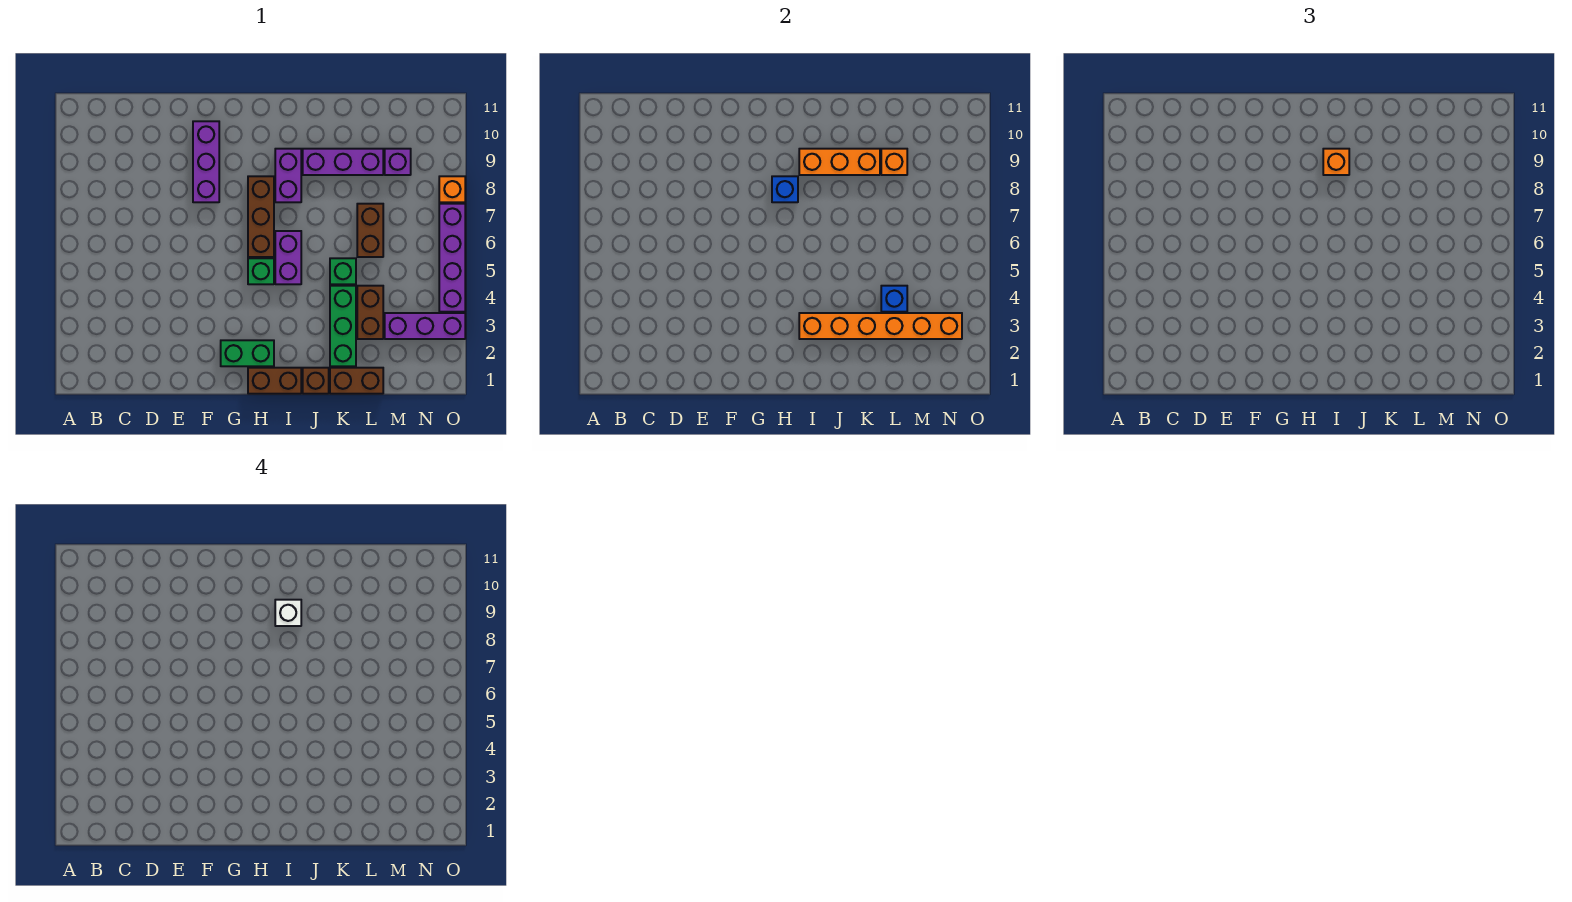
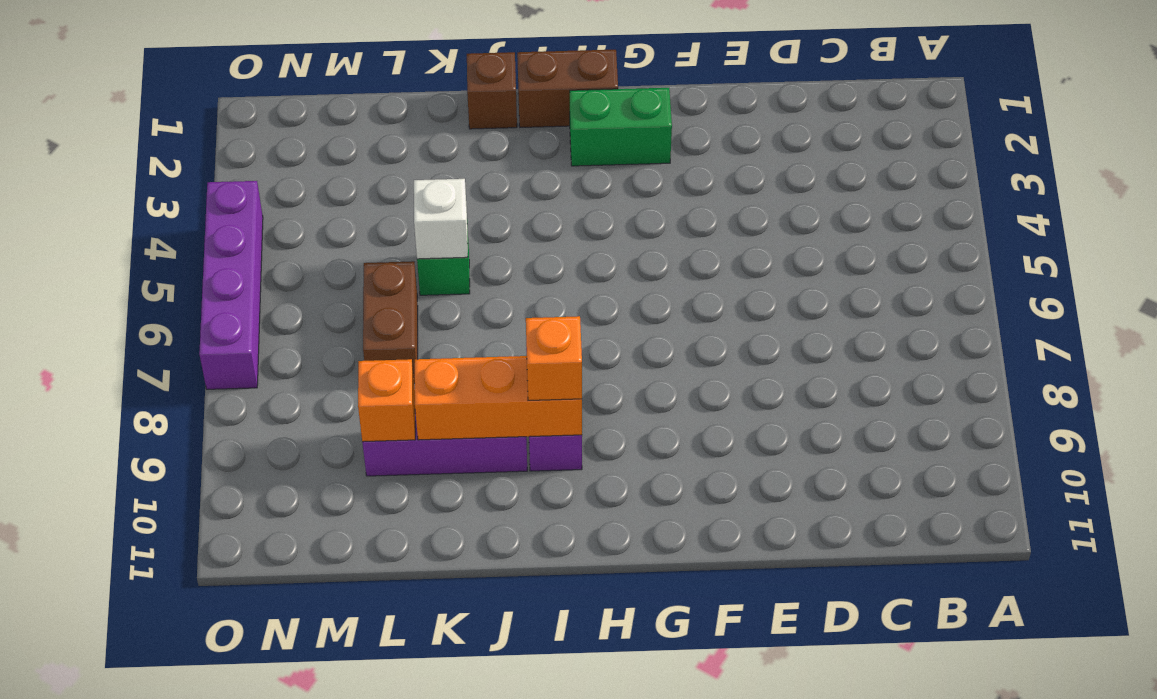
white 1x1 brick [414,179,468,259] -> white 1x1 brick moved to [275,600,301,626]
none -> purple 1x3 brick [193,121,219,202]
none -> green 1x1 brick [248,258,274,284]
none -> brown 1x3 brick [248,176,274,257]

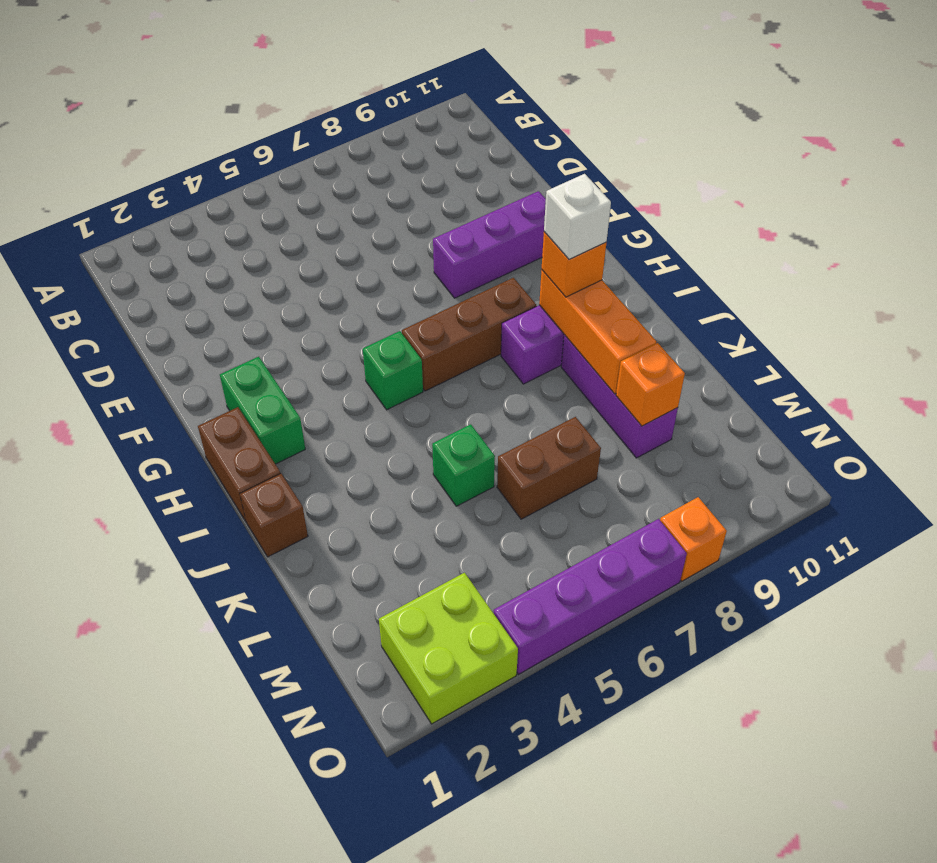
lime 2x2 brick [379,573,518,724] -> purple 1x3 brick [385,313,465,339]
none -> purple 1x2 brick [275,231,301,284]
none -> brown 1x2 brick [330,368,383,394]
none -> green 1x3 brick [330,286,356,366]

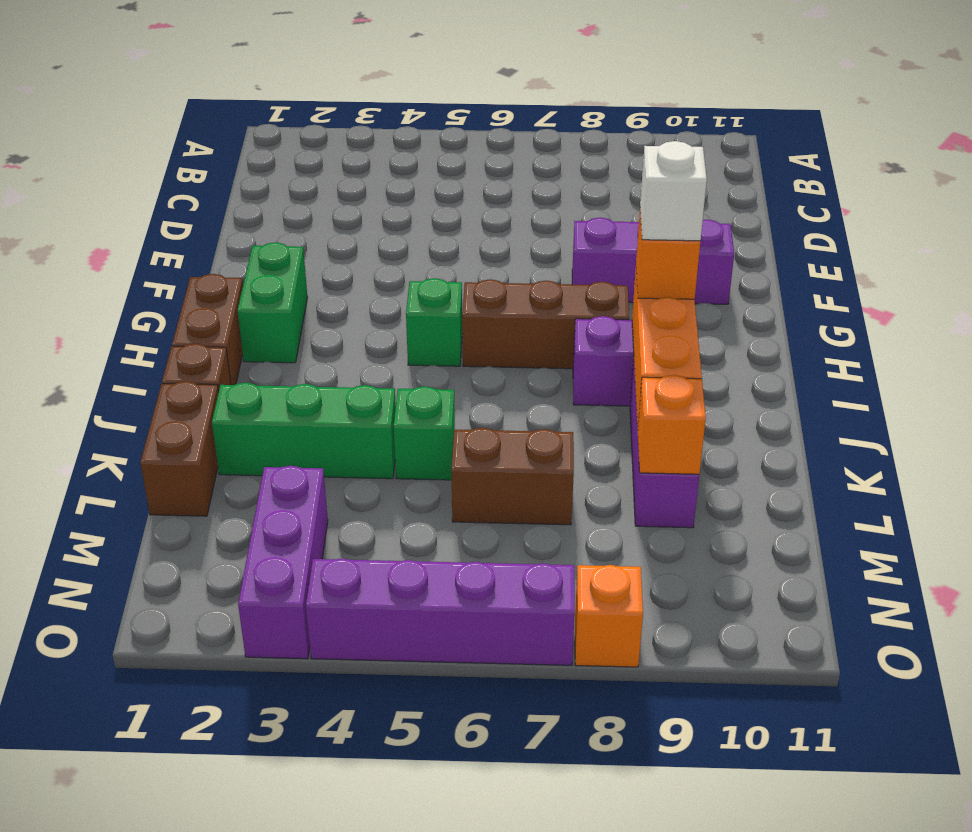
none -> purple 1x2 brick [275,231,301,284]
none -> brown 1x2 brick [357,286,383,339]
none -> purple 1x1 brick [385,149,411,175]

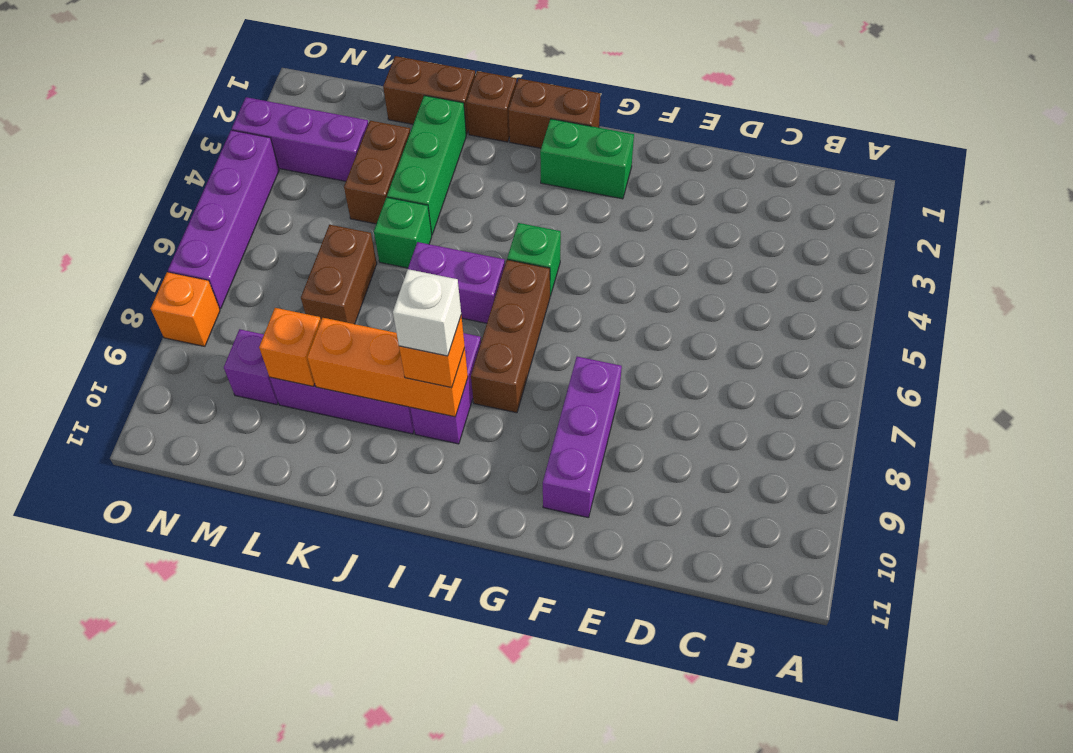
purple 1x2 brick [408,242,505,323] -> purple 1x2 brick turned to [275,231,301,284]
none -> blue 1x1 brick [772,176,798,202]
none -> orange 1x6 brick [799,313,962,339]
none -> blue 1x1 brick [881,286,907,312]

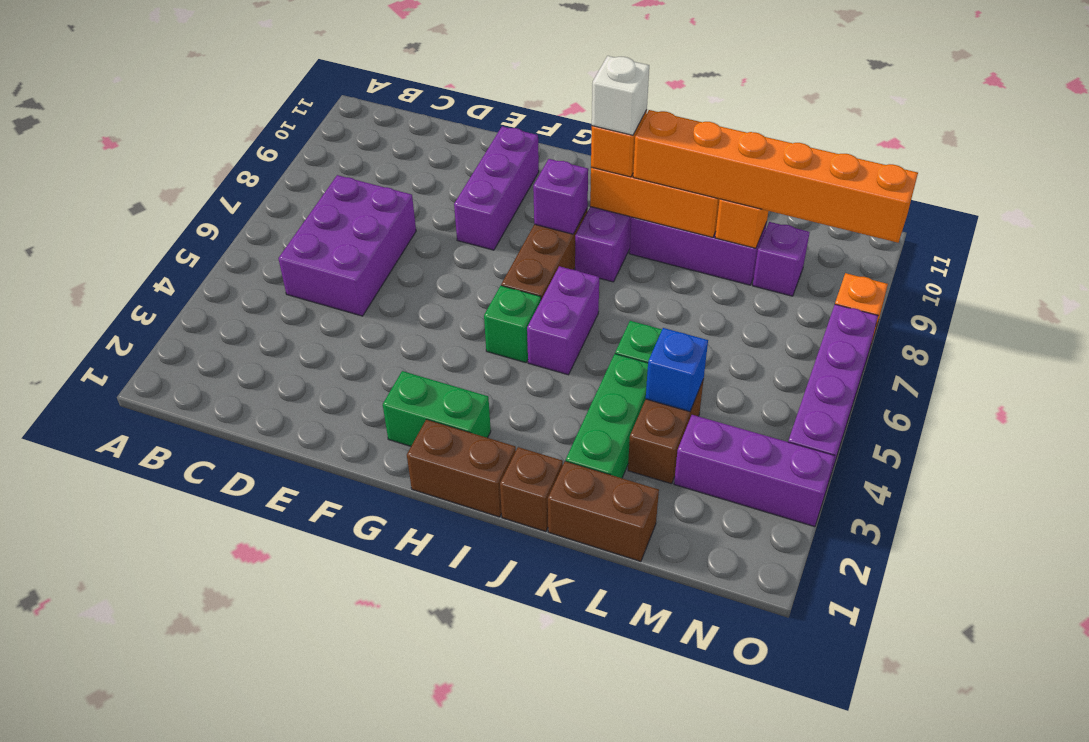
purple 2x3 brick [278,175,416,316] -> none
purple 1x1 brick [533,159,588,234] -> blue 1x1 brick [772,176,798,202]
orange 1x6 brick [633,110,918,243] -> orange 1x6 brick moved to [799,313,962,339]
none -> brown 1x2 brick [357,204,383,257]

